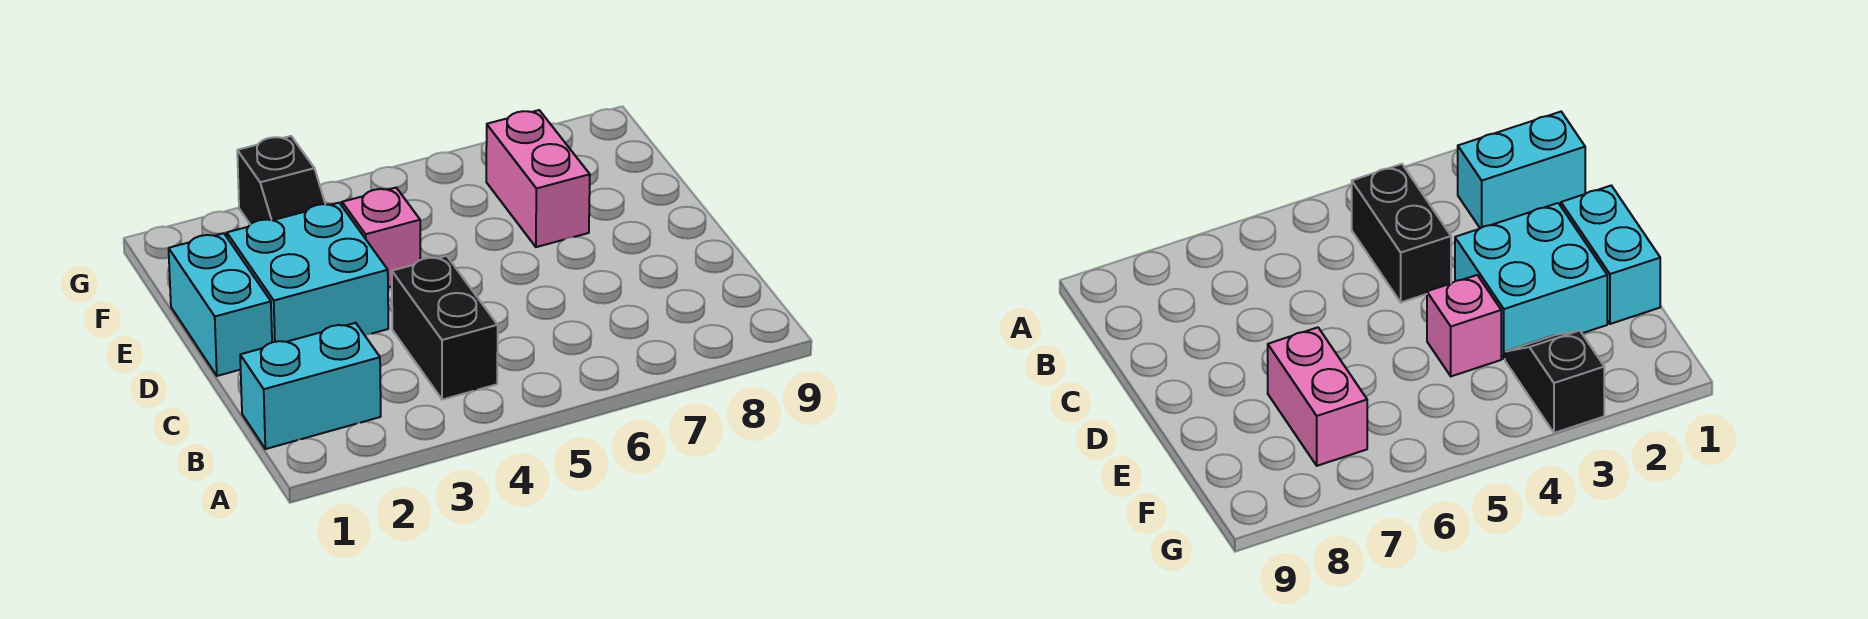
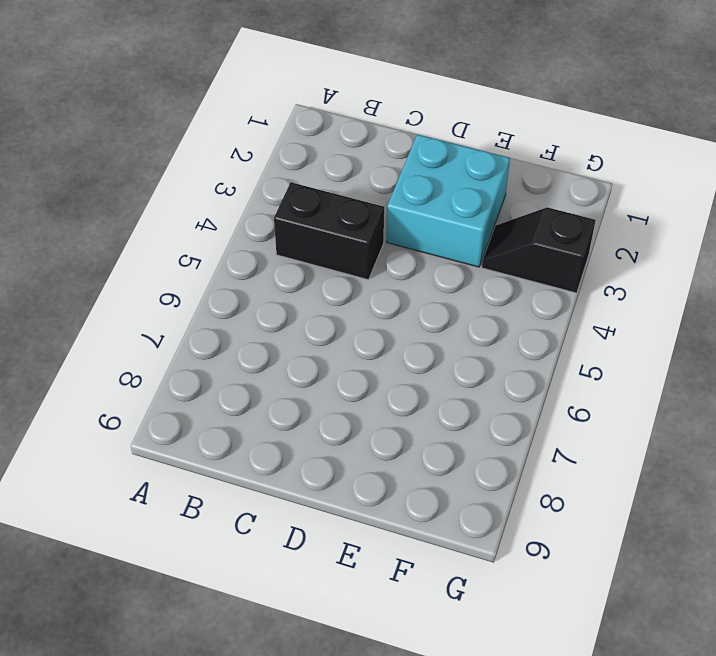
none -> cyan 1x2 brick [240,323,381,449]
none -> cyan 1x2 brick [169,233,272,376]

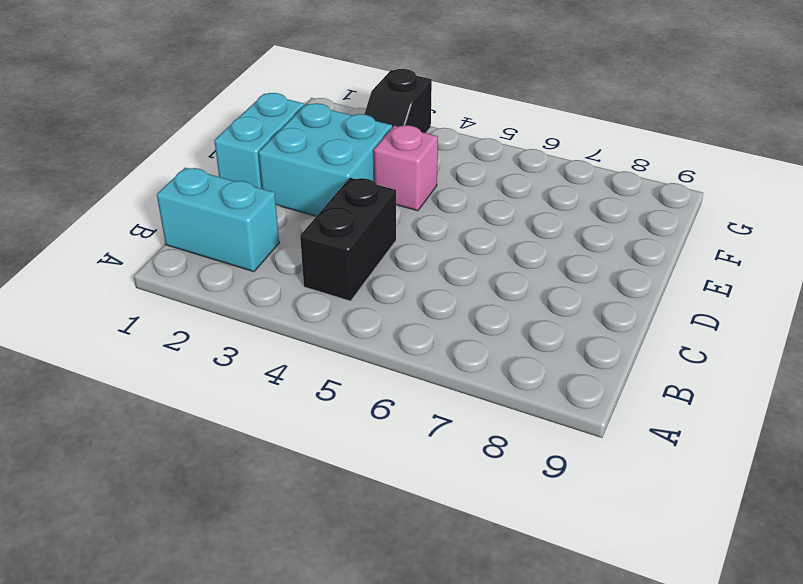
none -> pink 1x2 brick [486,110,590,247]

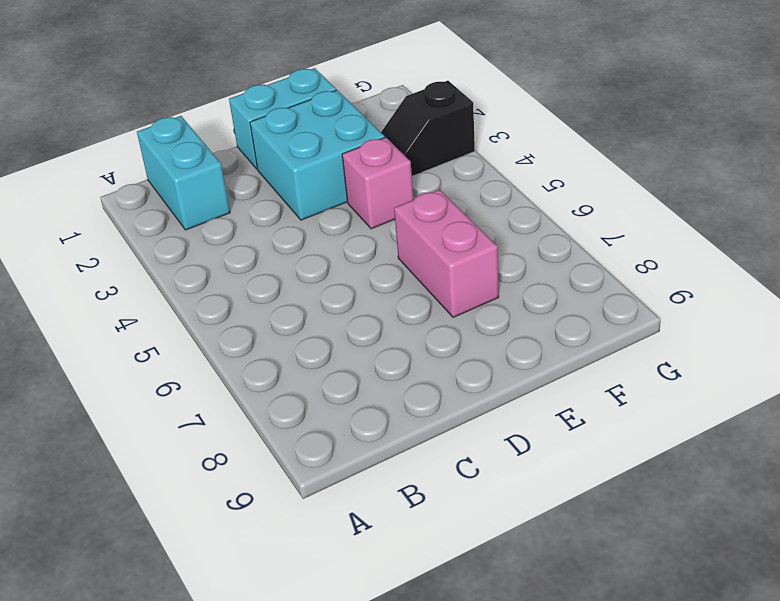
pink 1x2 brick [394,190,499,317] -> pink 1x2 brick turned to [486,110,590,247]
none -> black 1x2 brick [392,256,498,400]

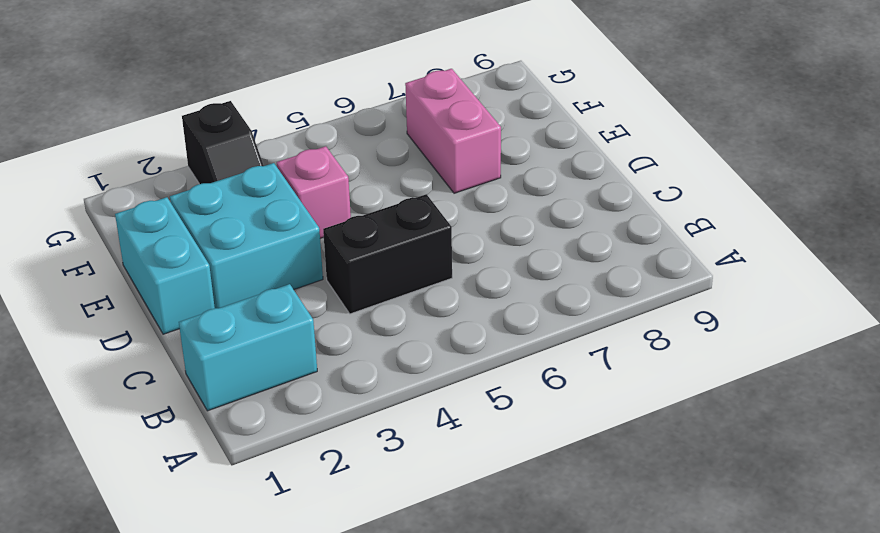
black 1x2 brick [323,194,452,314] -> black 1x2 brick turned to [392,256,498,400]

